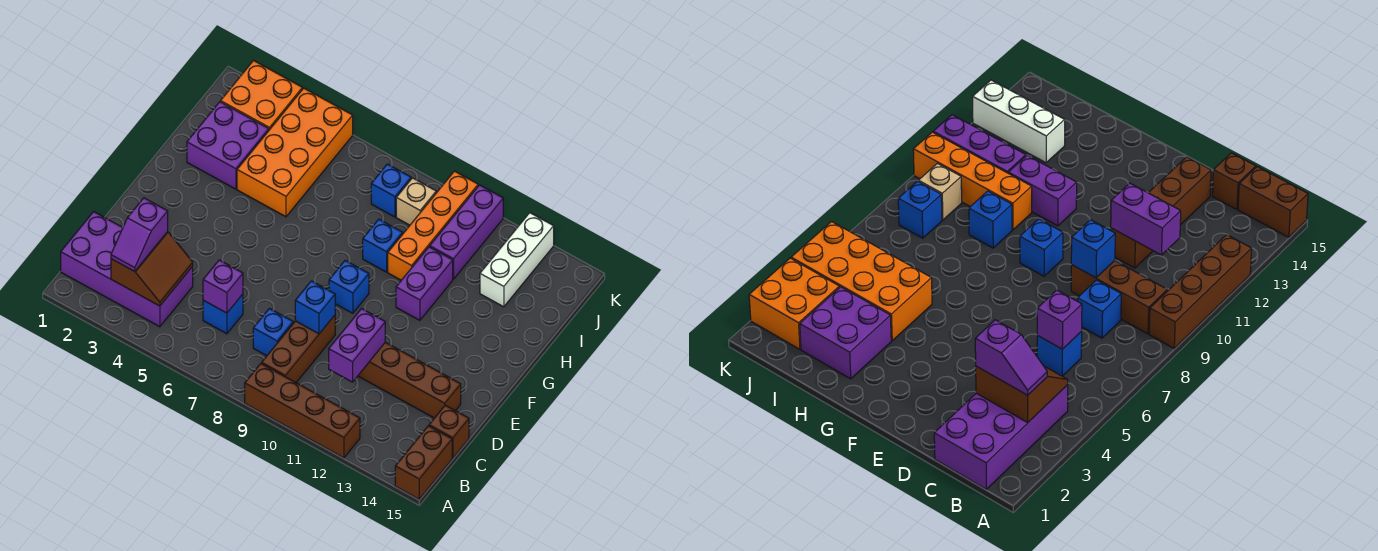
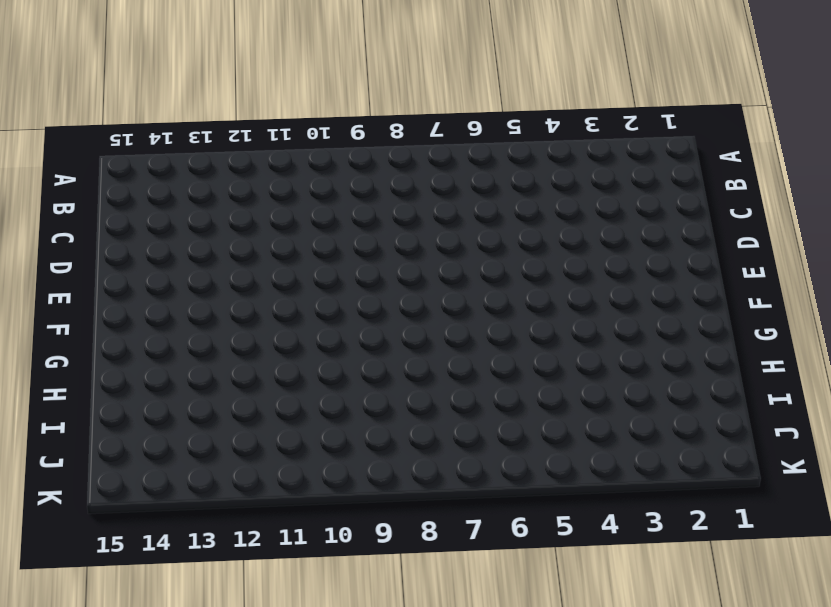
none -> brown 1x4 brick [245,364,360,458]
none -> brown 1x2 brick [395,426,452,499]
none -> purple 2x4 brick [61,212,193,327]

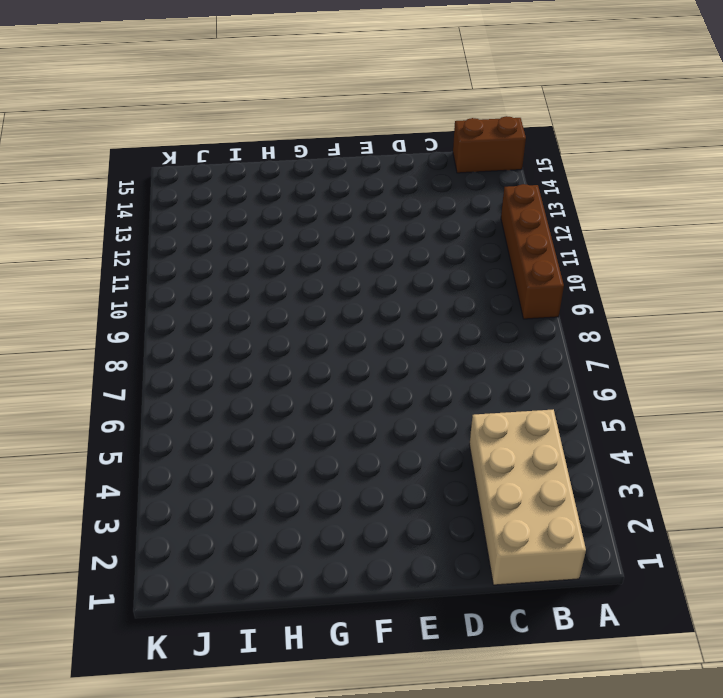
tan 2x4 brick [469,409,586,585] -> purple 2x4 brick [61,212,193,327]
none -> brown 1x3 brick [262,315,335,383]
none -> blue 1x1 brick [203,294,243,334]
none -> blue 1x1 brick [253,308,293,356]

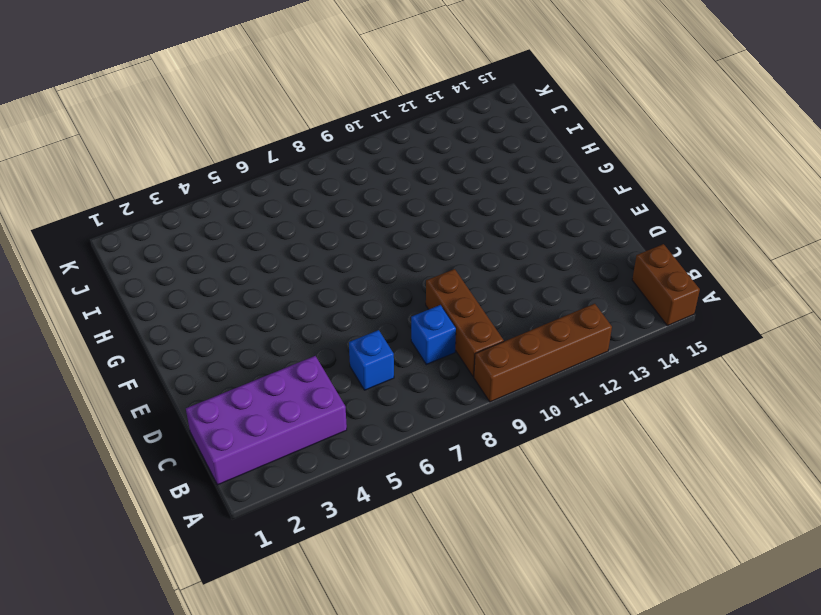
none -> brown 1x1 brick [429,405,469,458]
none -> brown 1x4 brick [358,342,461,418]
none -> blue 1x1 brick [329,261,369,313]

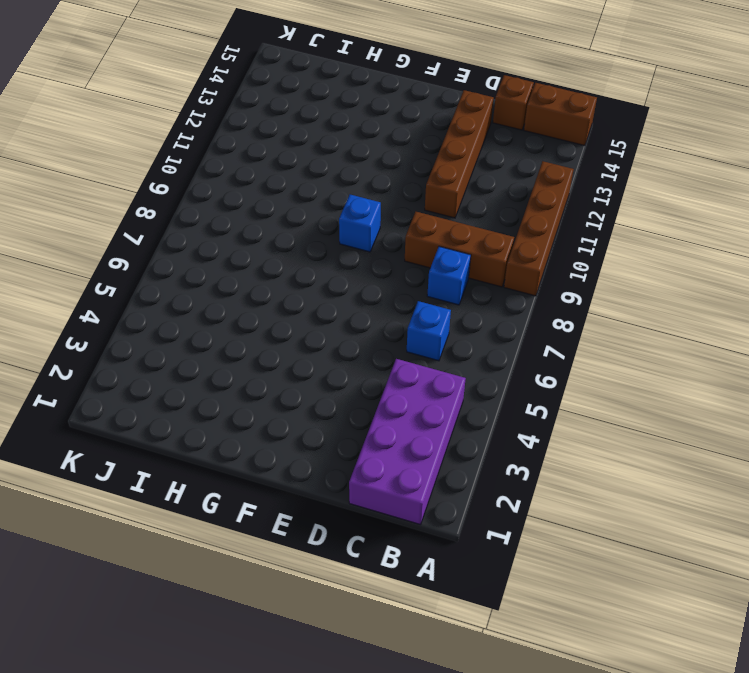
none -> purple 1x2 brick [396,247,453,320]
none -> purple 2x2 brick [187,102,269,189]
none -> orange 2x4 brick [237,88,353,217]

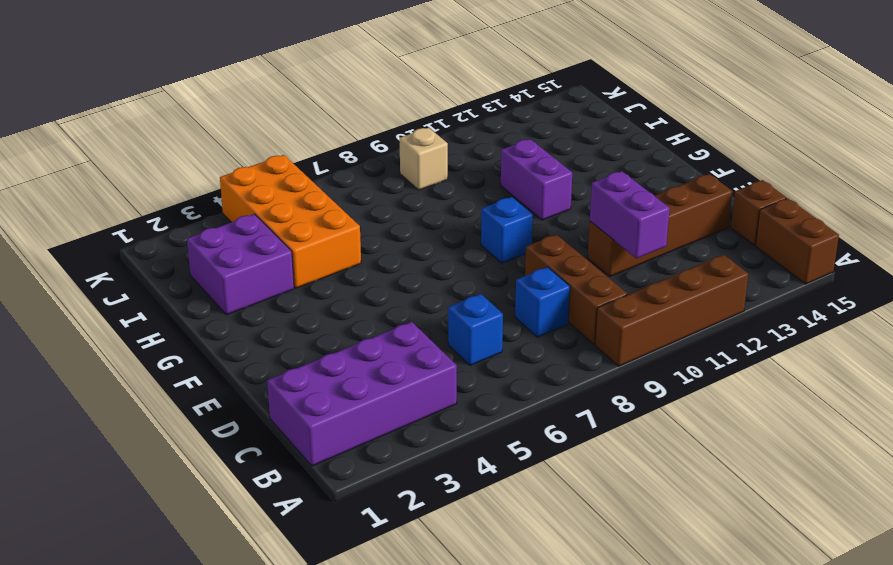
none -> blue 1x1 brick [363,219,403,272]
none -> orange 1x4 brick [388,171,478,280]
none -> purple 1x3 brick [430,185,503,279]

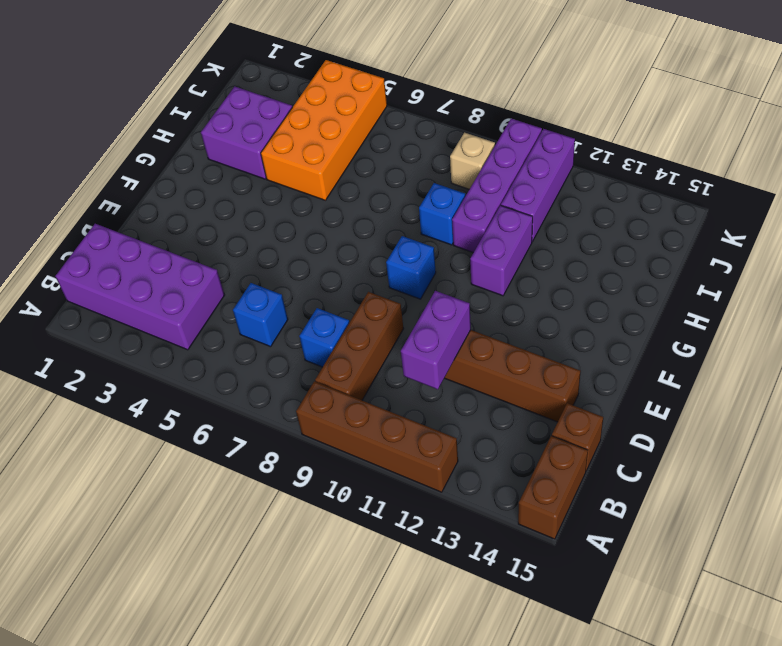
purple 1x4 brick [452,119,542,253] -> orange 1x4 brick [388,171,478,280]
none -> white 1x3 brick [480,213,554,307]
none -> orange 2x2 brick [221,61,302,130]
none -> blue 1x1 brick [371,164,411,217]

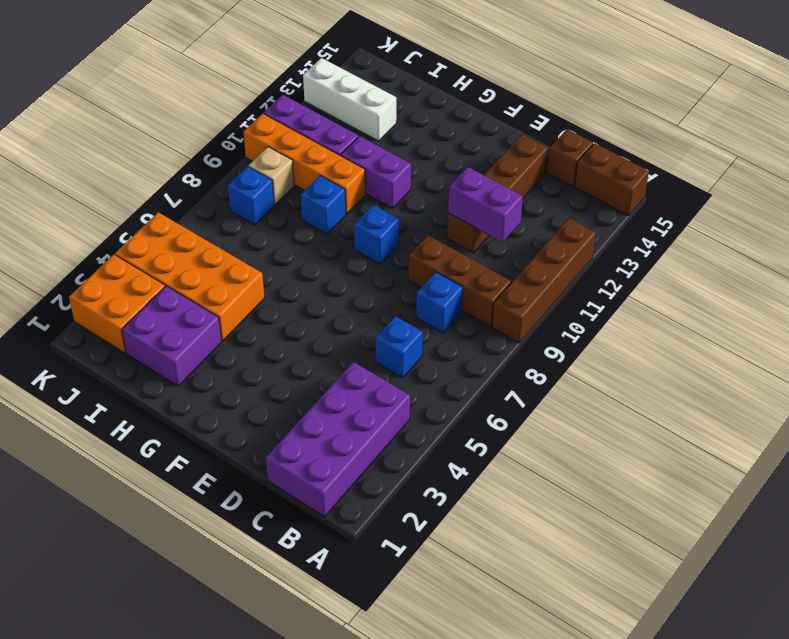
none -> brown 2x2 slope [111,232,193,306]
none -> purple 1x1 brick [203,260,243,313]
none -> blue 1x1 brick [295,281,335,334]

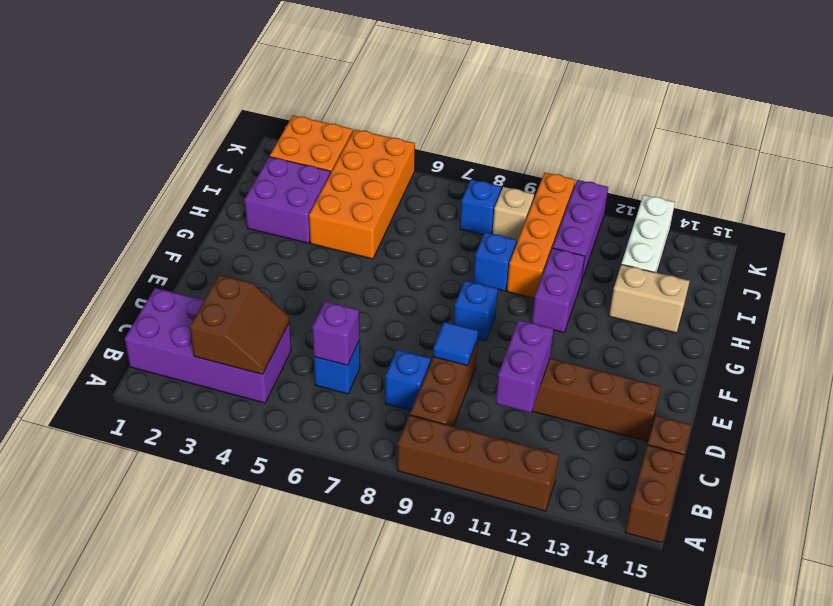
blue 1x1 tile [433,322,478,366] -> blue 1x1 brick [295,281,335,334]
tan 1x2 brick [609,264,689,333] -> none
none -> purple 1x2 slope [111,198,168,271]

